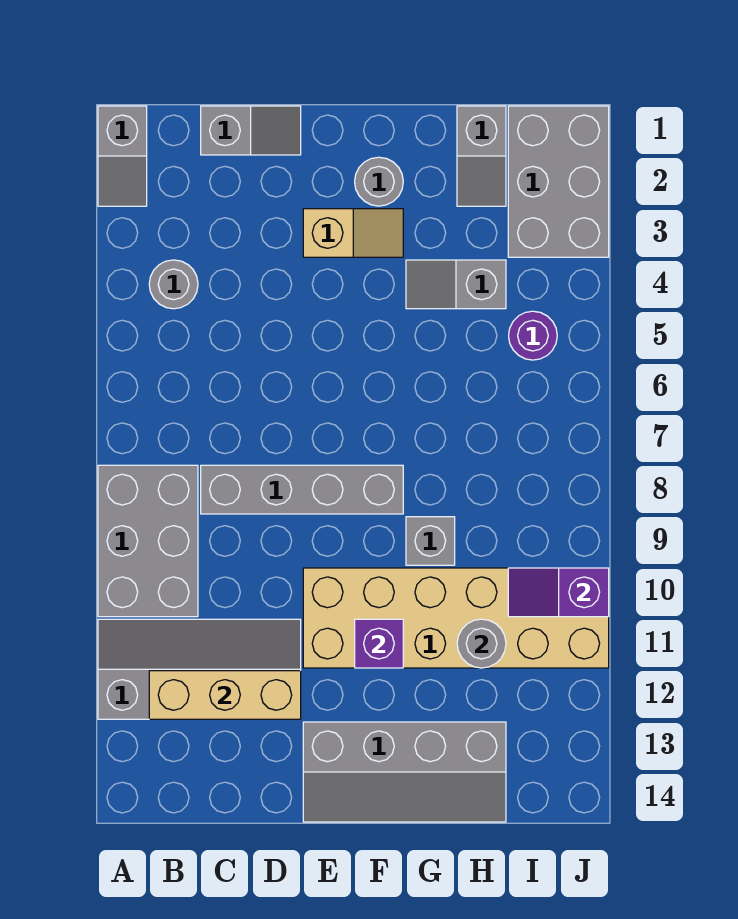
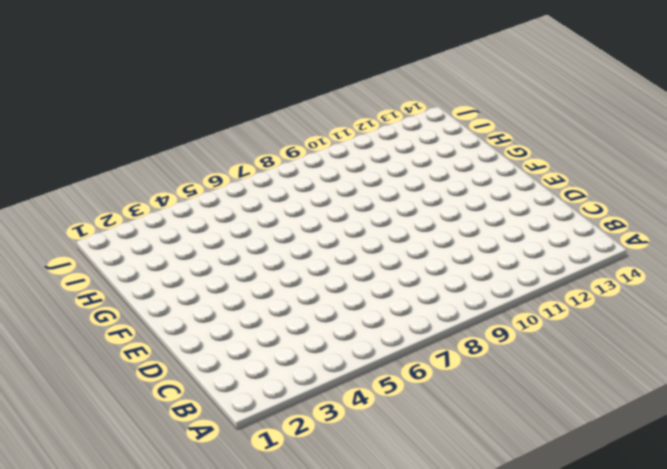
none -> grey 1x2 slope [98,106,147,206]
none -> grey 2x3 brick [98,465,198,617]
none -> grey 2x4 slope [98,619,301,719]

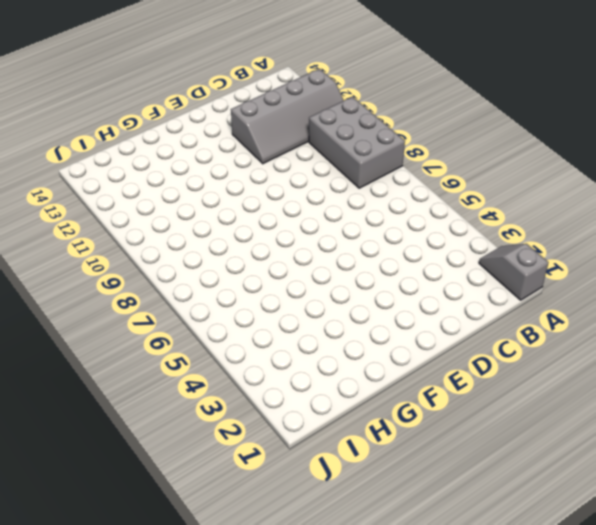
none -> grey 1x1 round brick [149,260,198,309]
none -> grey 1x2 slope [201,106,301,155]
none -> grey 1x4 brick [201,465,403,514]

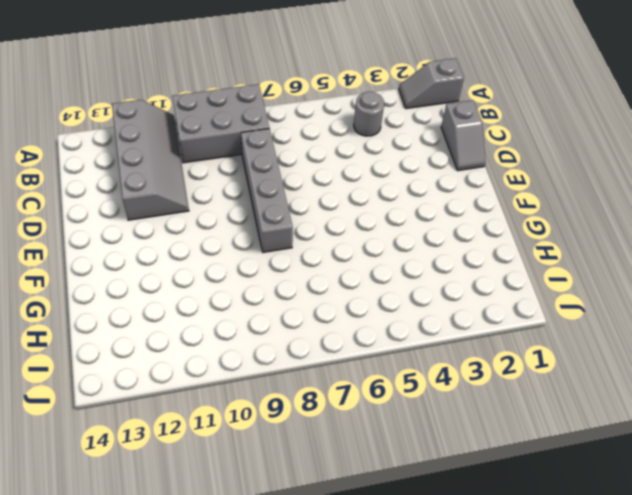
none -> tan 1x2 slope [303,209,403,257]
none -> tan 2x6 brick [303,568,609,668]
none -> grey 2x4 slope [303,722,506,822]

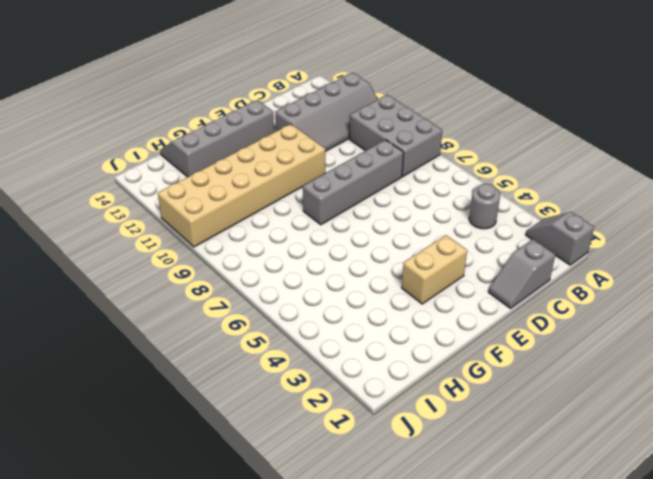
tan 1x2 brick [402,235,467,304] -> tan 1x2 slope [303,209,403,257]
none -> grey 1x1 round brick [355,157,403,206]
none -> grey 1x2 slope [406,260,506,309]
none -> grey 1x1 brick [406,517,455,565]

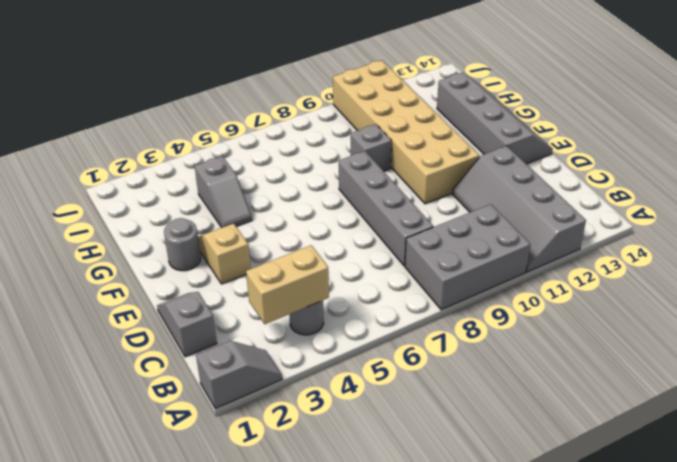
tan 1x2 brick [246,245,329,324] -> none
none -> grey 1x2 slope [457,106,506,206]
none -> grey 2x3 brick [508,106,609,257]
none -> purple 1x1 round brick [509,311,557,360]

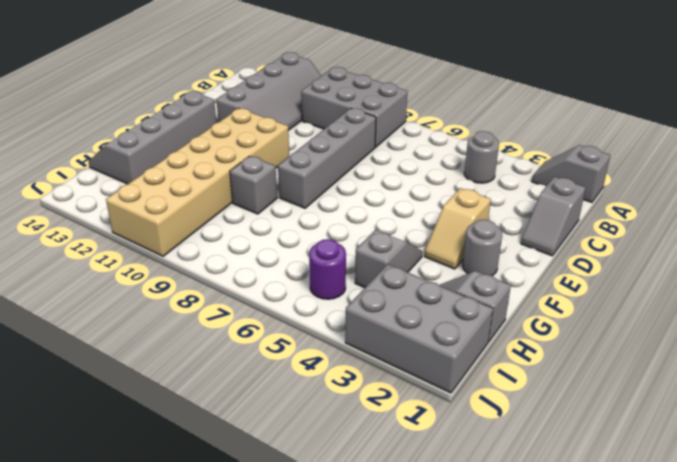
none -> tan 1x3 brick [149,671,301,719]
none -> purple 1x1 brick [355,619,403,668]
none -> grey 1x1 round brick [457,619,506,668]

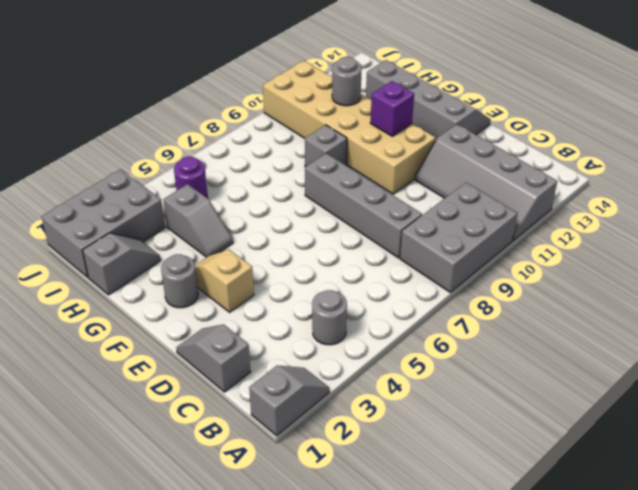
none -> tan 1x3 brick [149,671,301,719]
none -> purple 1x2 slope [508,568,609,617]

